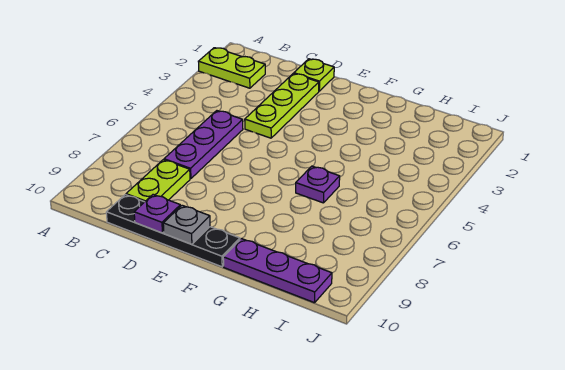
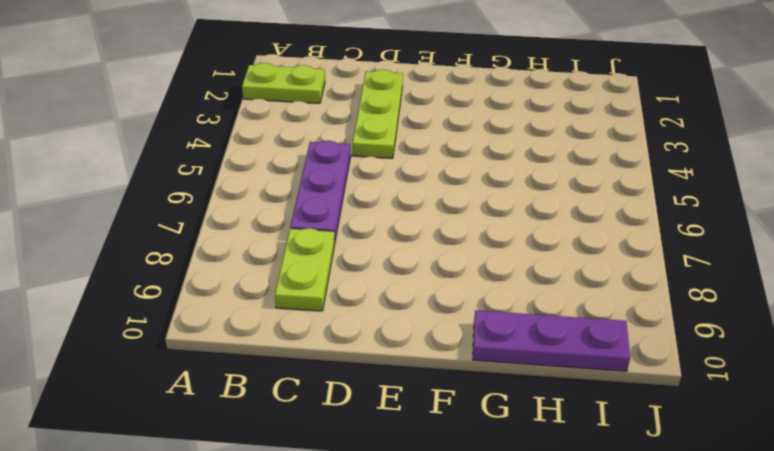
none -> black 1x4 plate [106,195,240,267]
none -> lime 1x1 plate [294,59,334,91]

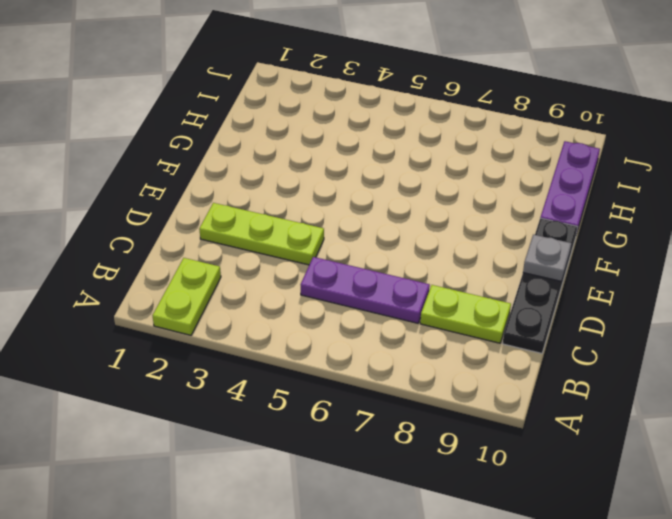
none -> lime 1x1 plate [294,59,334,91]
none -> purple 1x1 plate [296,166,340,203]

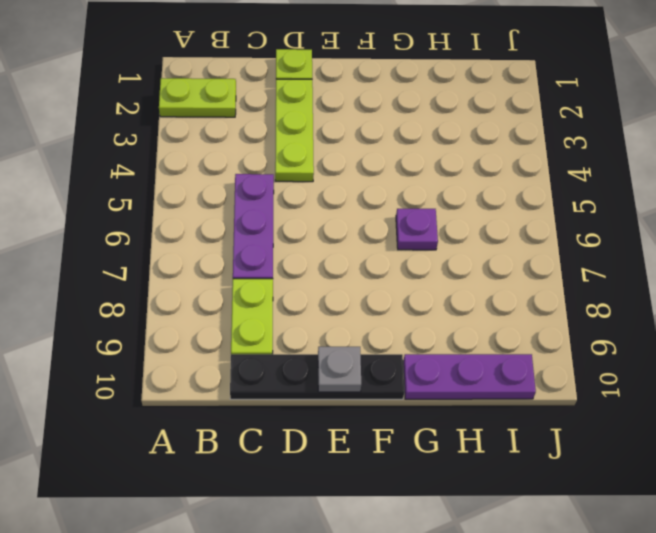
none -> purple 1x1 plate [134,195,180,233]

